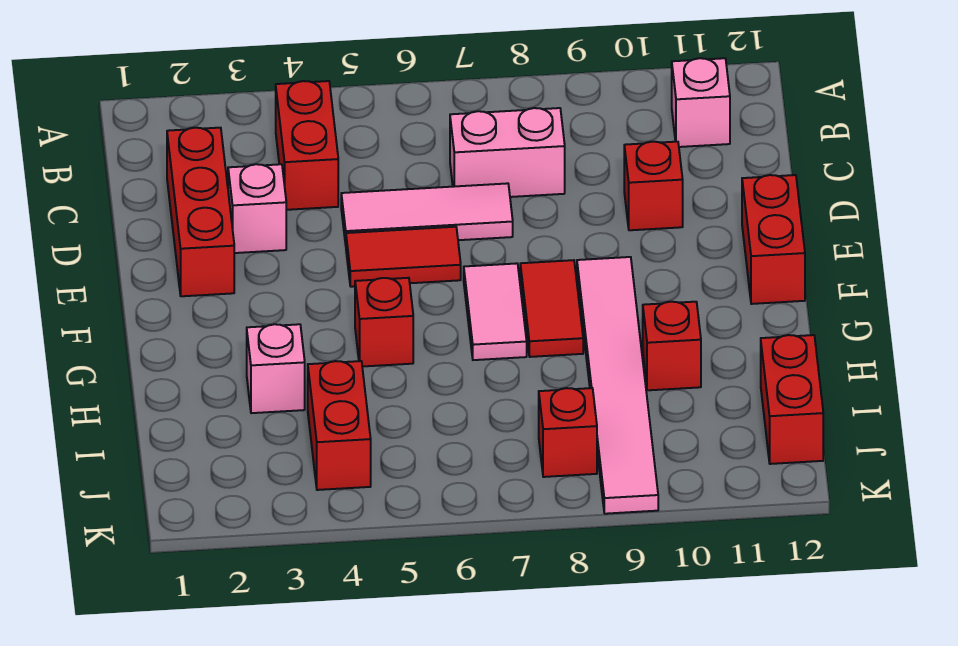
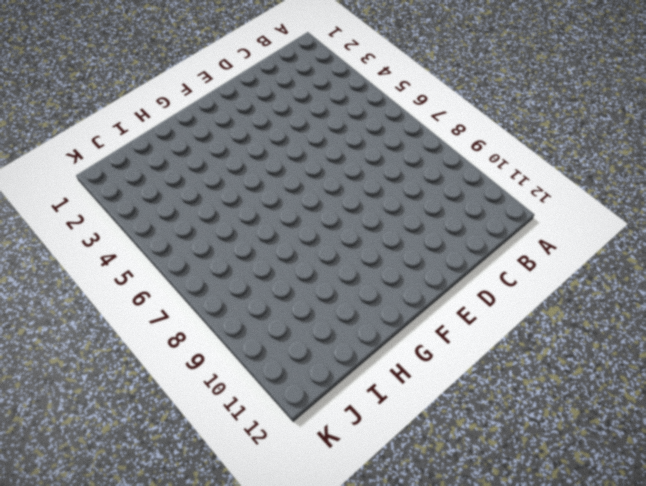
none -> red 1x2 brick [276,81,338,210]
none -> pink 1x1 brick [672,58,730,147]
none -> red 1x3 brick [167,128,234,296]

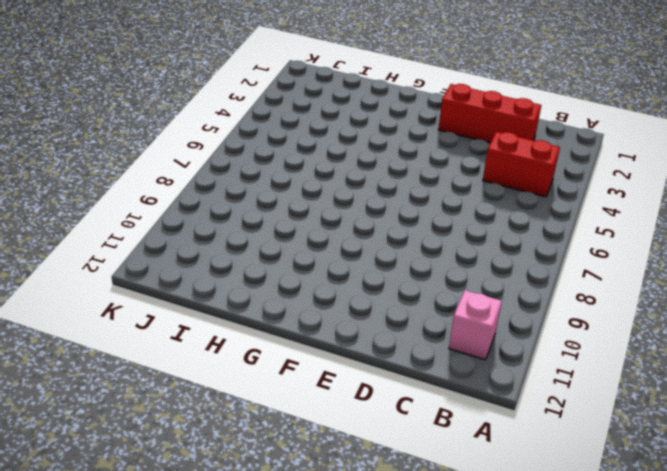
none -> pink 1x2 brick [450,108,565,197]
none -> pink 1x1 brick [228,164,286,253]
none -> pink 1x3 tile [341,183,513,244]

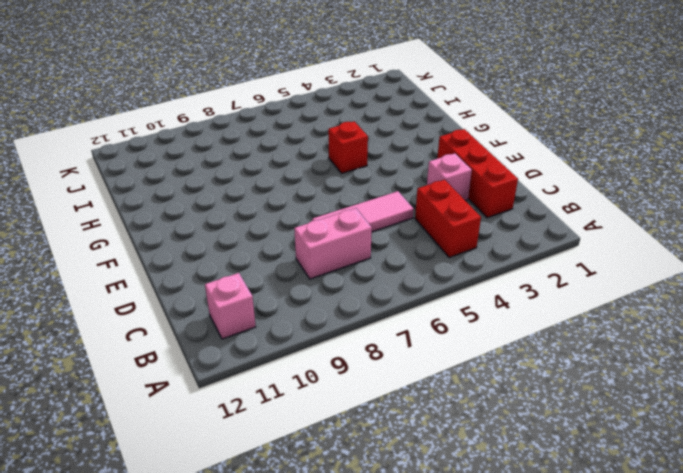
none -> red 1x1 brick [624,142,683,230]
none -> red 1x2 tile [346,227,461,287]
none -> red 1x2 brick [742,175,805,304]

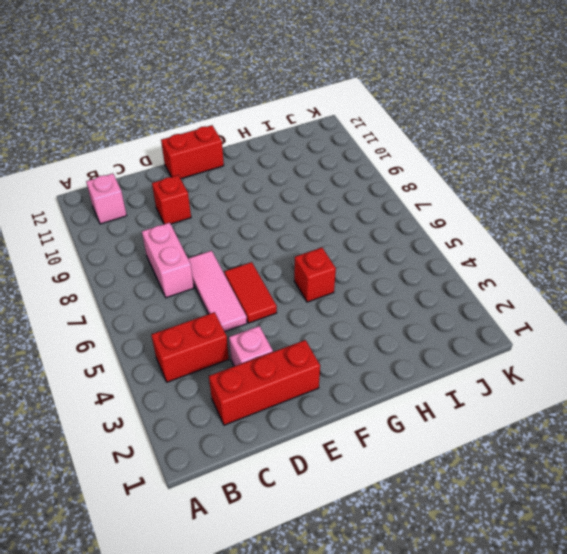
none -> pink 1x2 tile [464,263,527,360]
none -> red 1x2 tile [520,260,583,357]
none -> pink 1x6 tile [577,257,658,514]

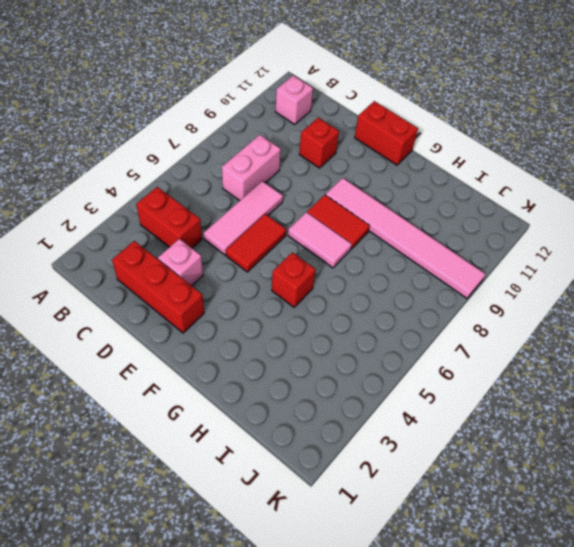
none -> pink 1x1 brick [247,324,305,413]
none -> red 1x1 brick [643,302,701,390]
none -> red 1x2 brick [308,361,371,490]

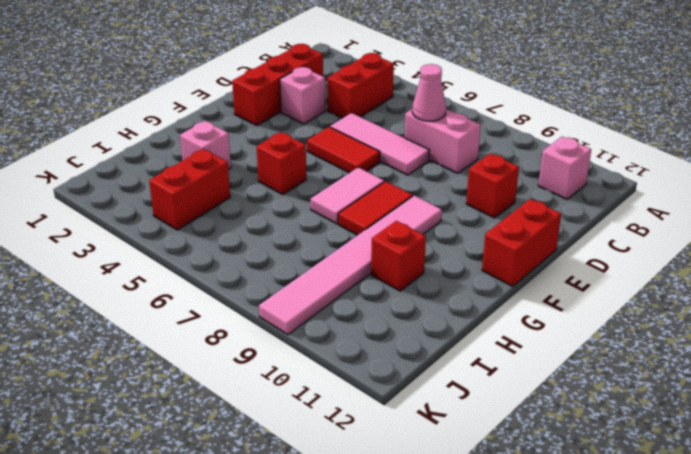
pink 1x1 cone [412,64,446,121] -> none
none -> red 1x2 brick [761,335,823,464]
none -> red 1x1 brick [539,388,597,477]

